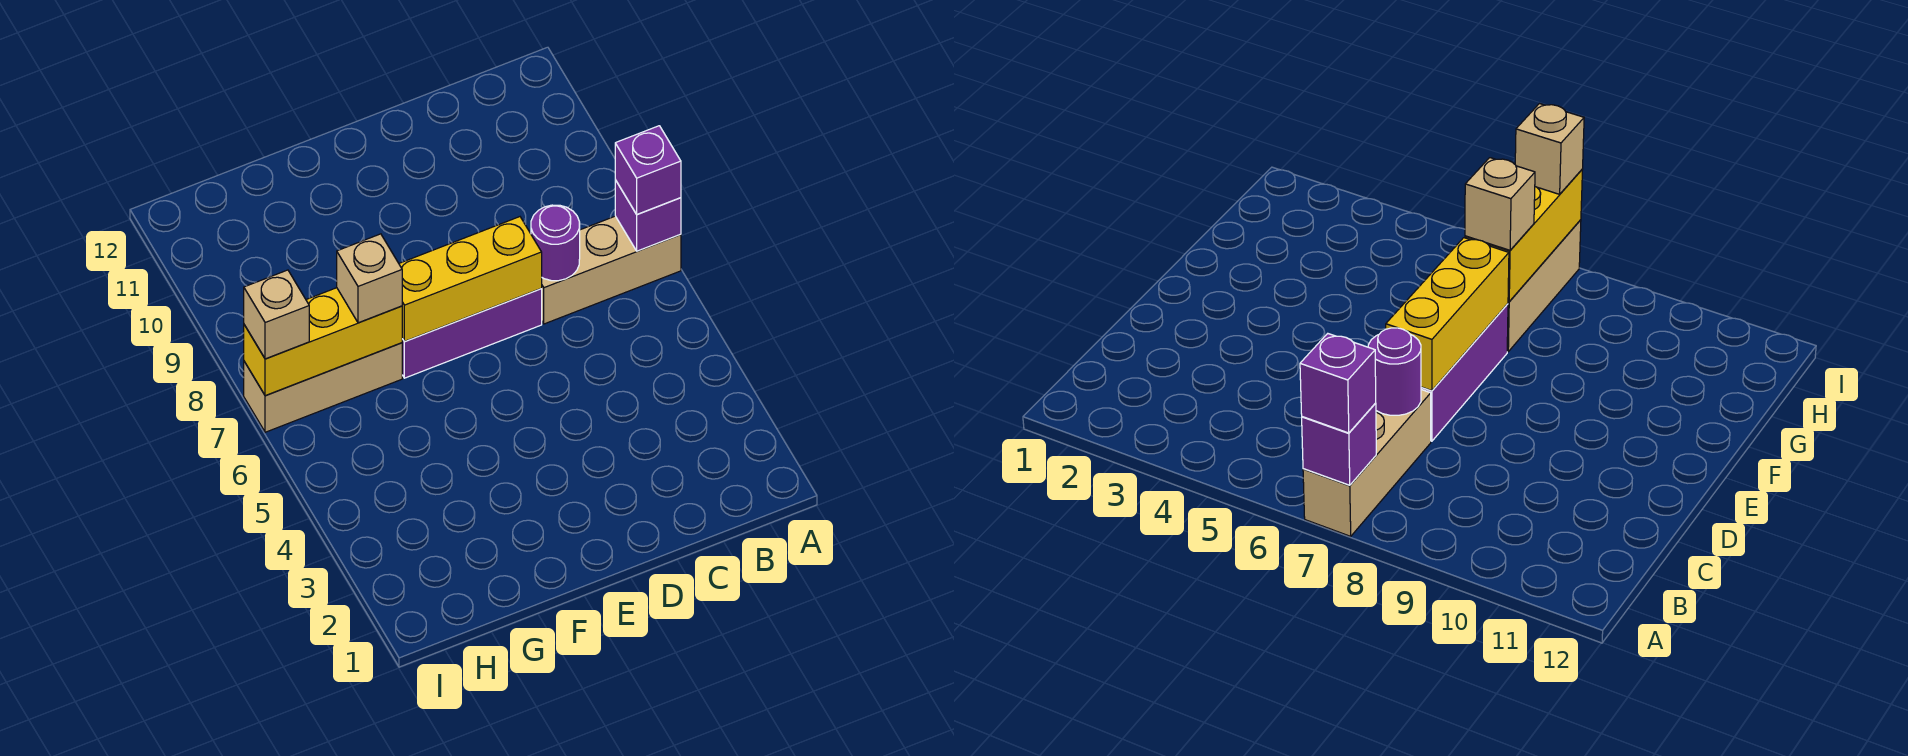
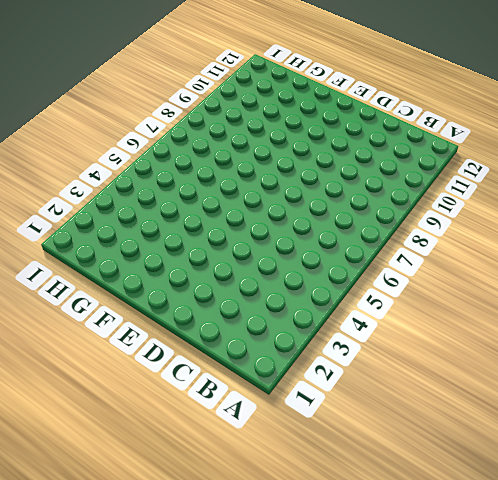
none -> tan 1x3 brick [541,216,681,324]
none -> purple 1x3 brick [402,289,542,378]

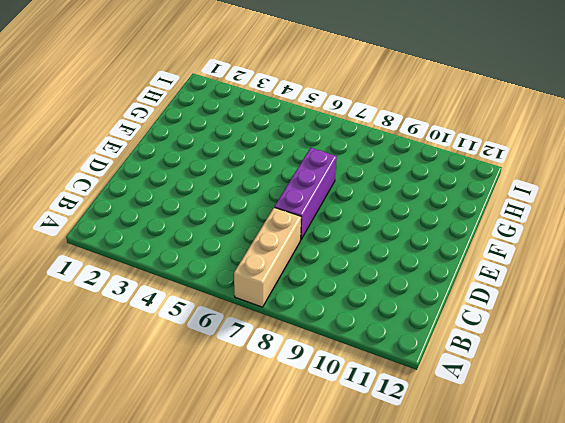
none -> tan 1x3 brick [244,343,402,432]
none -> purple 1x1 brick [615,180,681,251]

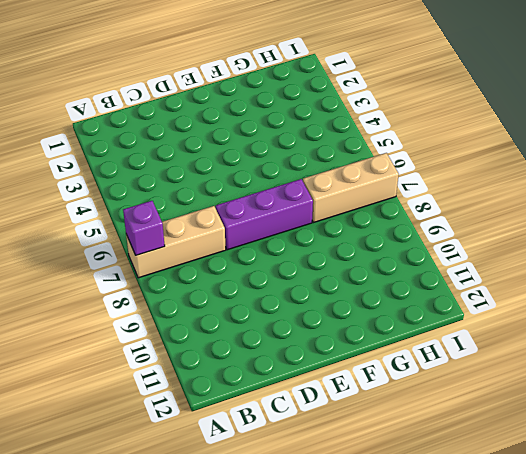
none -> purple 1x1 round brick [531,205,580,281]
none -> yellow 1x3 brick [399,217,542,342]

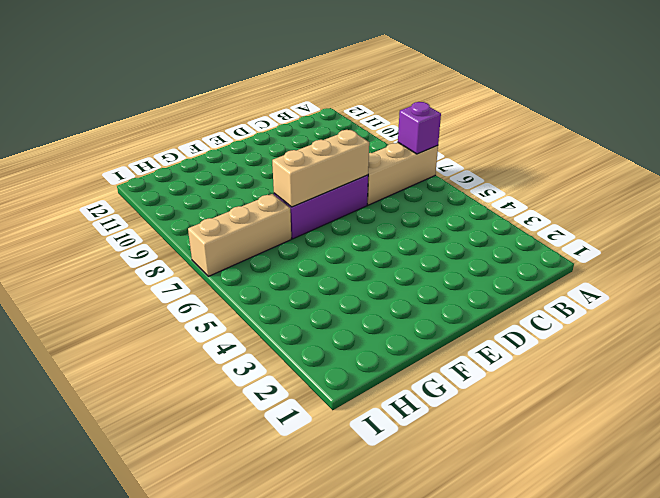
tan 1x3 brick [272,130,369,207] -> yellow 1x3 brick [399,217,542,342]
none -> purple 1x1 round brick [531,205,580,281]
none -> yellow 1x3 brick [244,288,402,396]

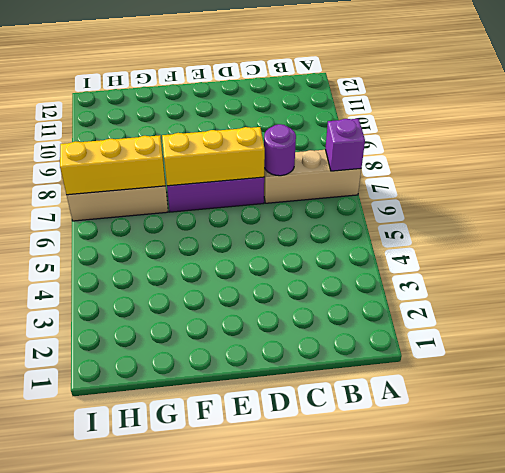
none -> purple 1x1 brick [615,126,681,214]
none -> tan 1x1 brick [337,234,402,323]

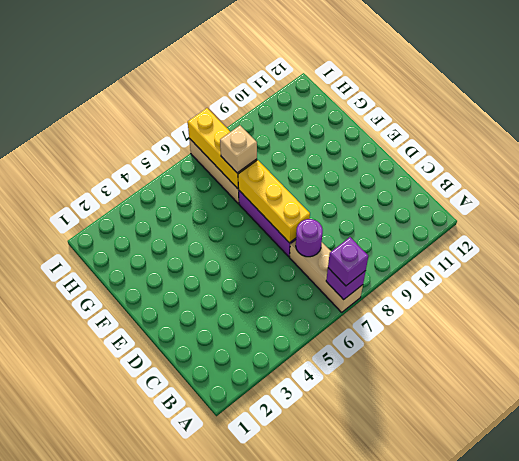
none -> tan 1x1 brick [244,270,309,359]

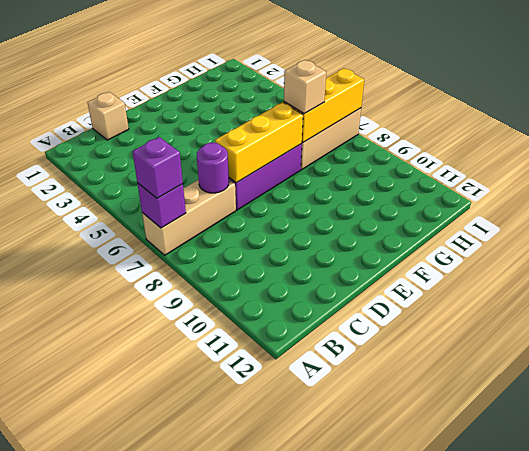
tan 1x1 brick [88,92,129,140] -> tan 1x1 brick moved to [244,270,309,359]

